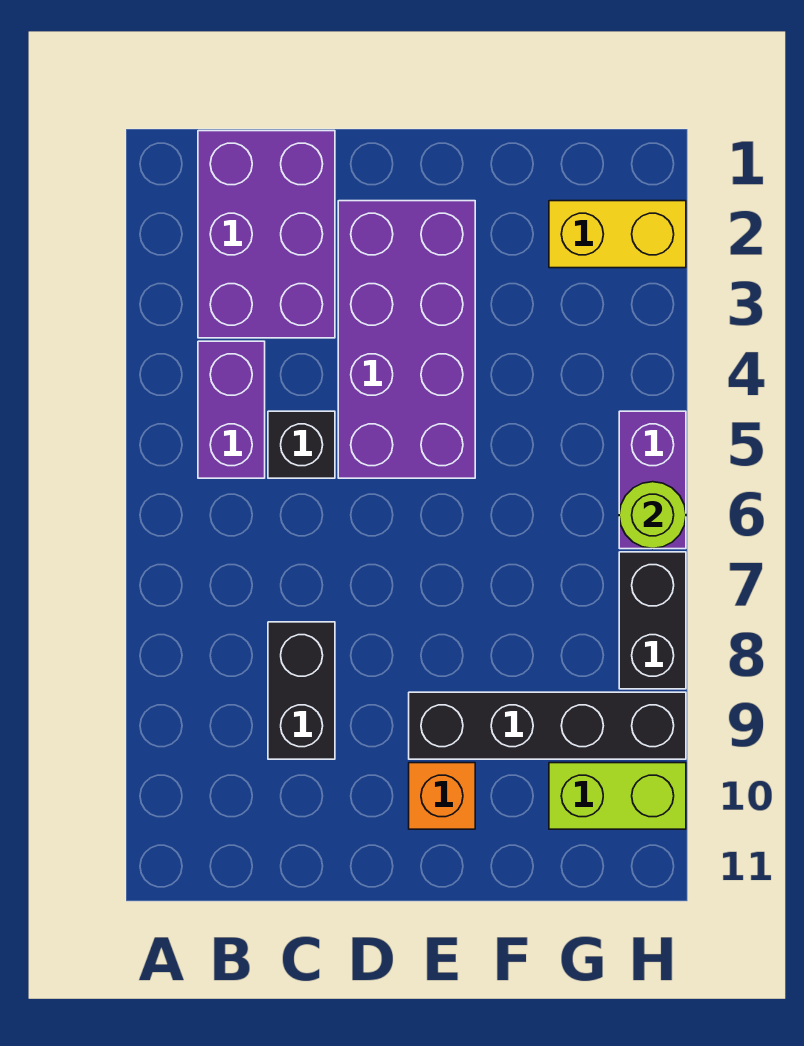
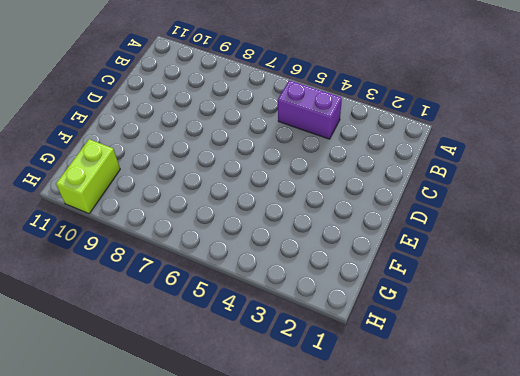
none -> purple 2x3 brick [198,131,335,338]
none -> black 1x1 brick [268,411,335,478]
none -> black 1x2 brick [268,622,335,759]

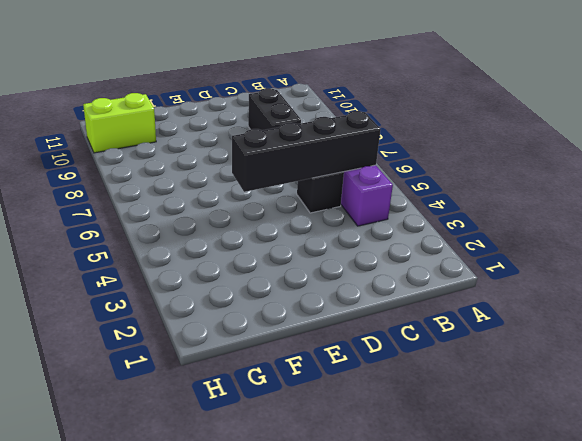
black 1x4 brick [232,111,381,192] -> black 1x4 brick moved to [409,692,686,759]
none -> purple 2x3 brick [198,131,335,338]
none -> purple 2x4 brick [338,201,475,478]
none -> orange 1x1 brick [409,763,475,829]

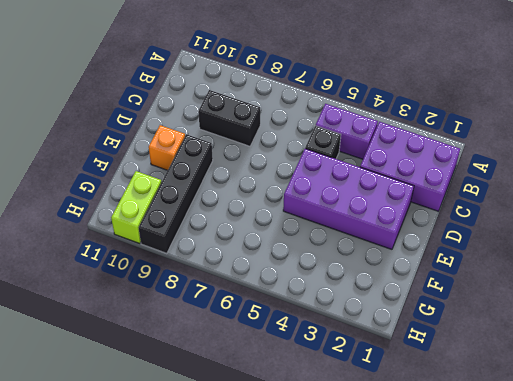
none -> yellow 1x2 brick [549,201,686,268]
none -> purple 1x2 brick [619,411,686,549]
none -> black 1x2 brick [619,552,686,689]

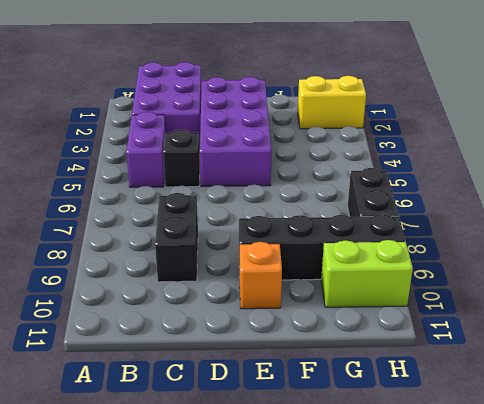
none -> purple 1x2 brick [619,411,686,549]
none -> lime 1x1 round brick [619,482,686,549]

